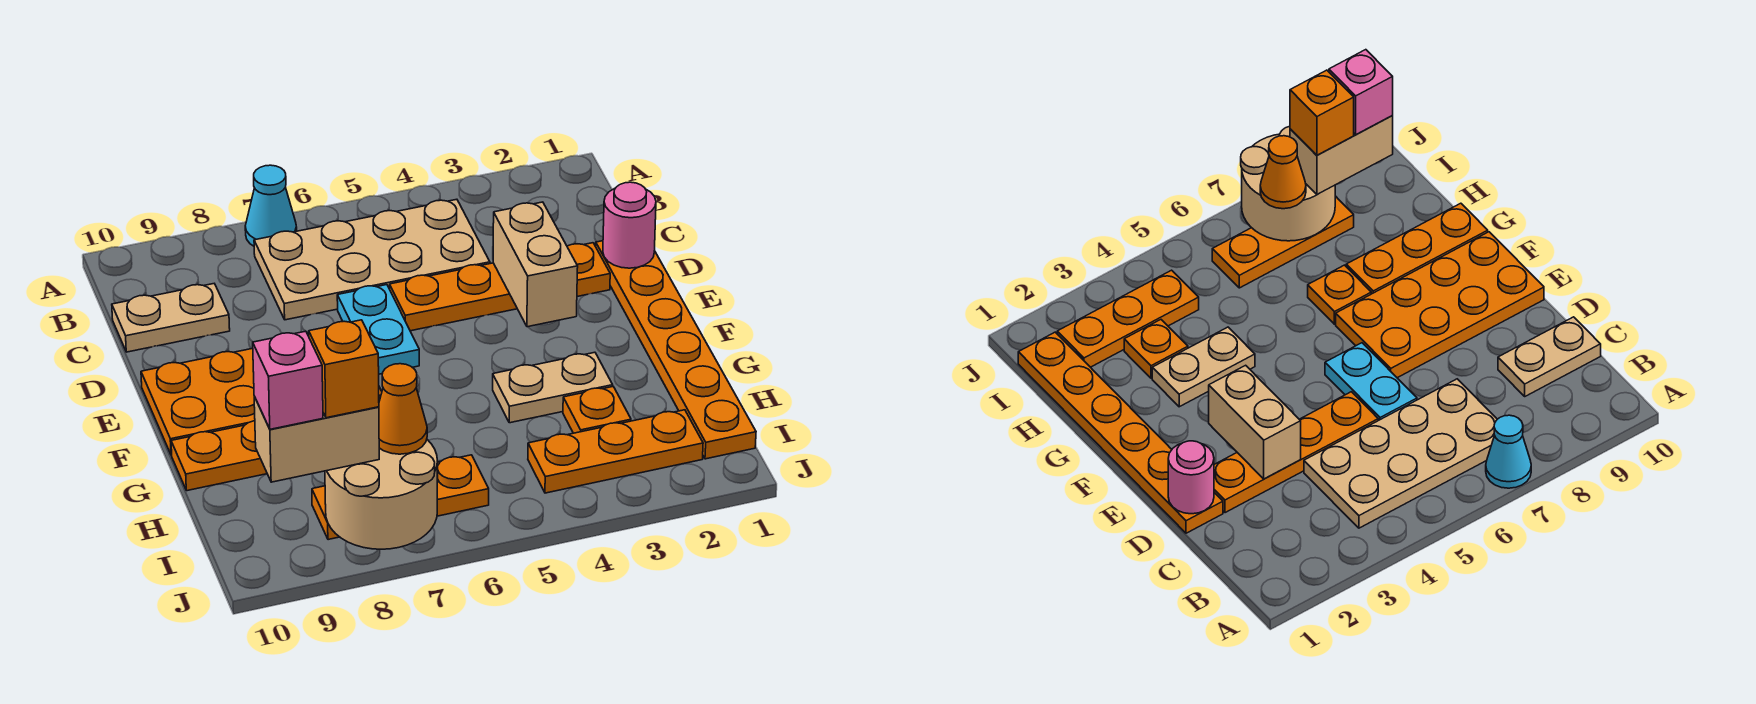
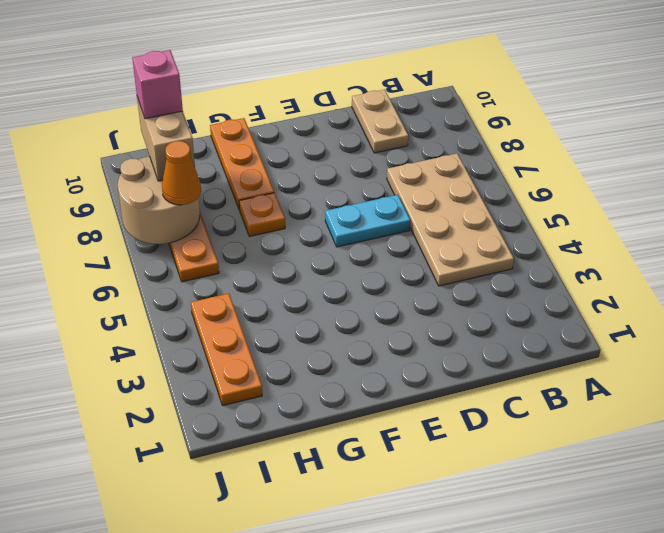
none -> cyan 1x1 cone [245,165,297,246]
none -> orange 1x6 plate [596,241,756,459]
none -> orange 1x4 plate [390,243,610,331]

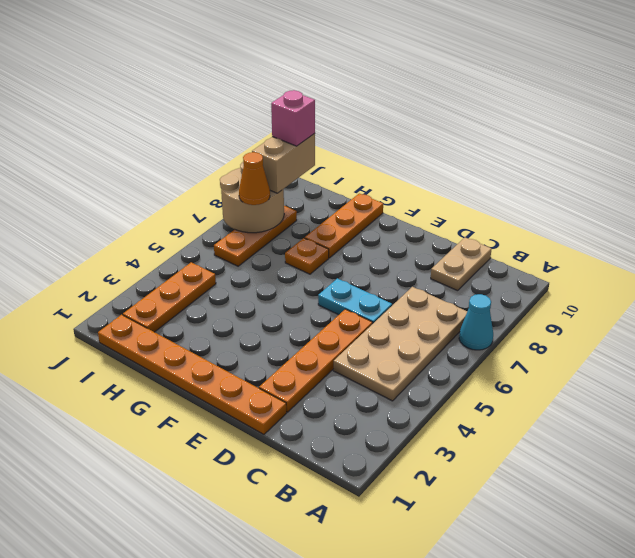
none -> orange 2x4 plate [141,348,382,455]
none -> tan 1x2 plate [493,352,613,423]
none -> orange 1x1 plate [563,387,631,433]

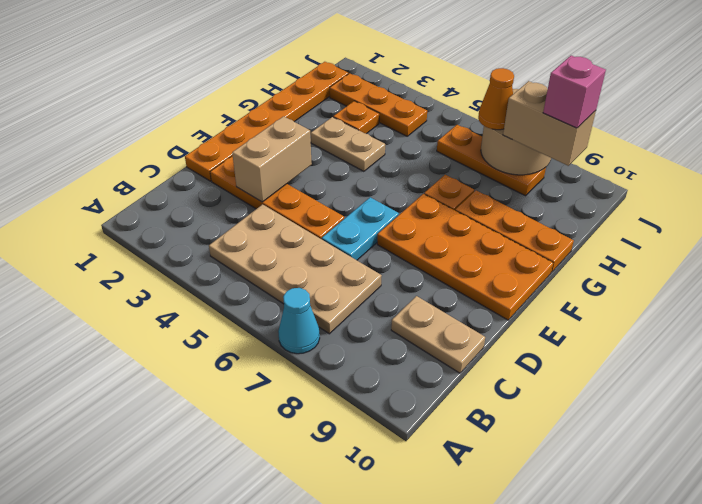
none -> pink 1x1 round brick [603,182,656,268]
none -> orange 1x1 brick [309,320,379,418]

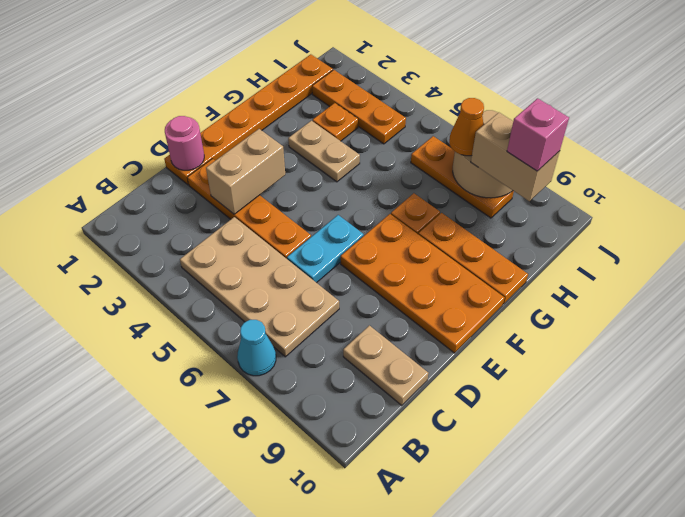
none -> orange 1x1 brick [309,320,379,418]

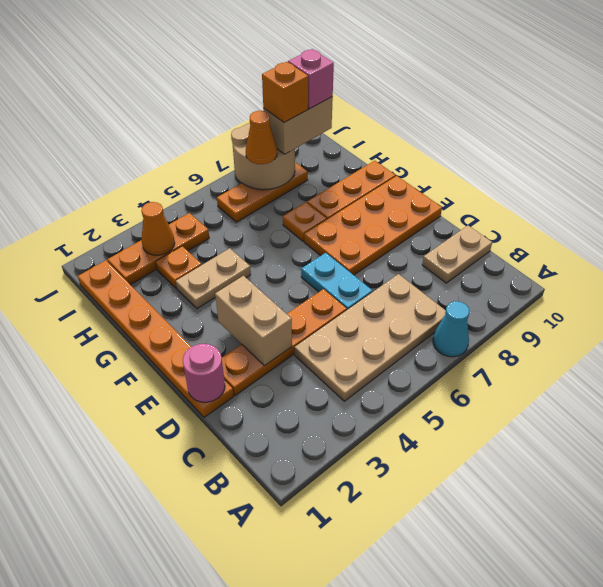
orange 1x1 cone [141,202,175,255] -> none

